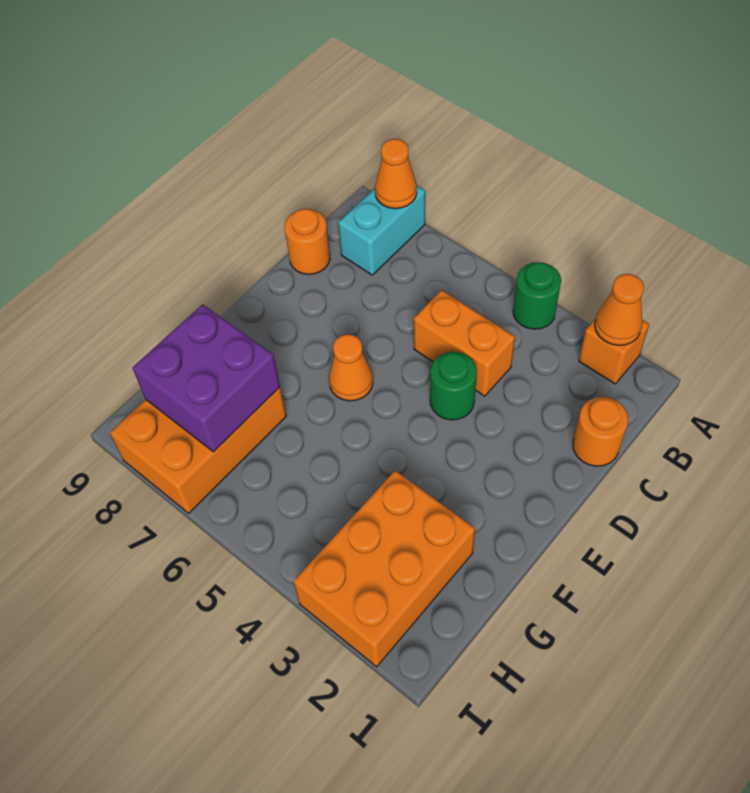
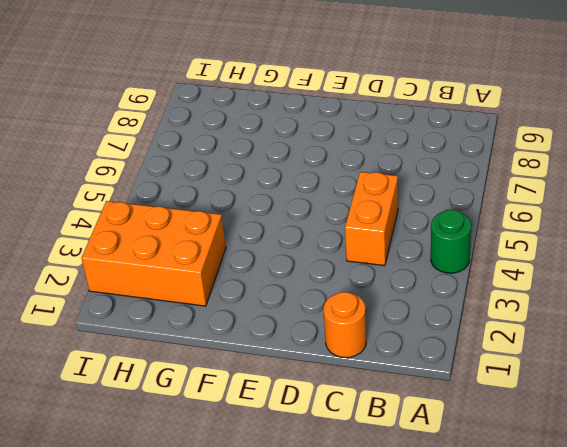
none -> orange 1x1 brick [579,319,649,384]
none -> cyan 1x2 brick [338,186,425,275]
none -> orange 1x1 round brick [284,209,330,274]

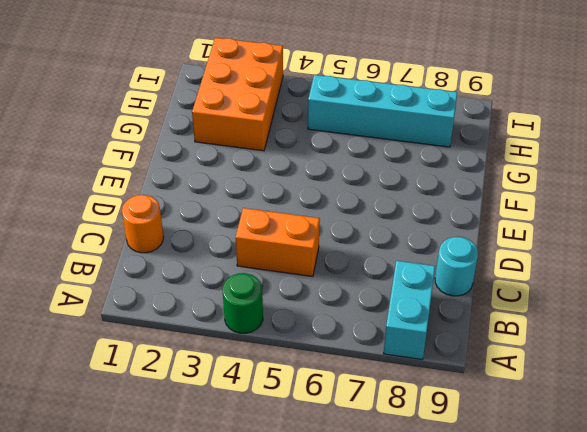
cyan 1x1 round brick [435,237,478,296] -> orange 1x1 round brick [284,209,330,274]
cyan 1x4 brick [308,75,457,147] -> orange 2x3 brick [110,387,286,513]
none -> orange 1x1 brick [579,319,649,384]
none -> green 1x1 round brick [430,352,477,420]
none -> orange 1x1 cone [329,334,373,401]

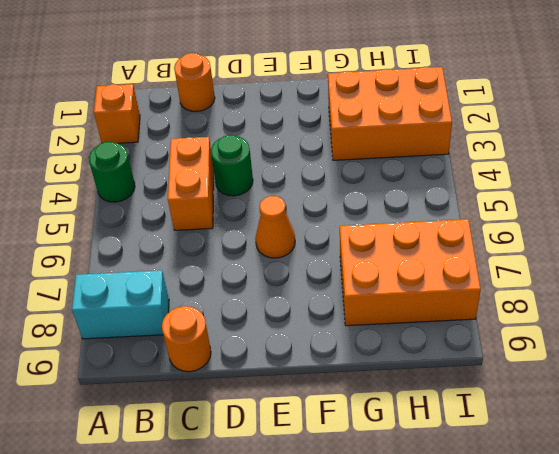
none -> orange 1x1 cone [595,274,644,345]
none -> orange 1x1 cone [375,139,417,209]
none -> purple 2x2 brick [132,304,280,452]

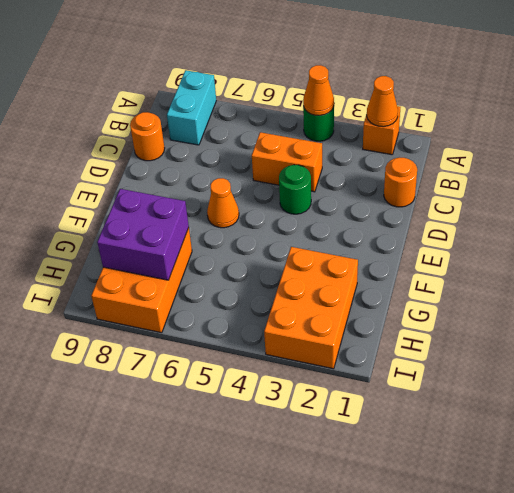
orange 1x1 cone [303,65,334,116] -> orange 1x1 cone moved to [375,139,417,209]

